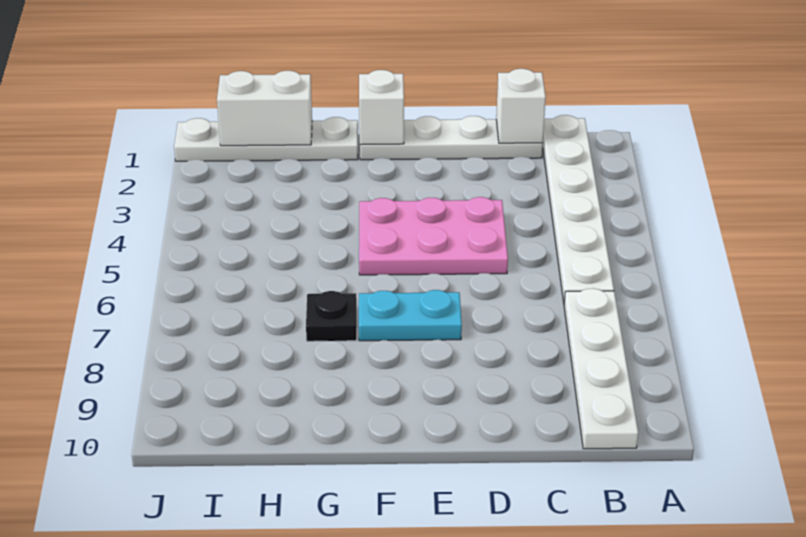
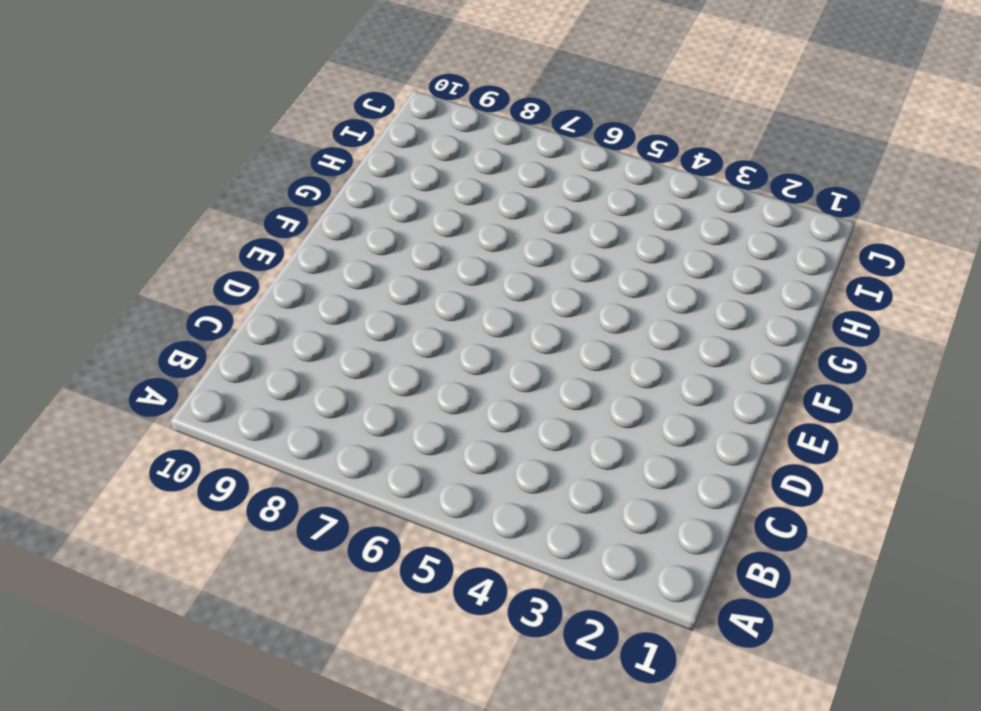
none -> white 1x6 plate [543,115,614,302]
none -> white 1x4 plate [564,288,638,449]

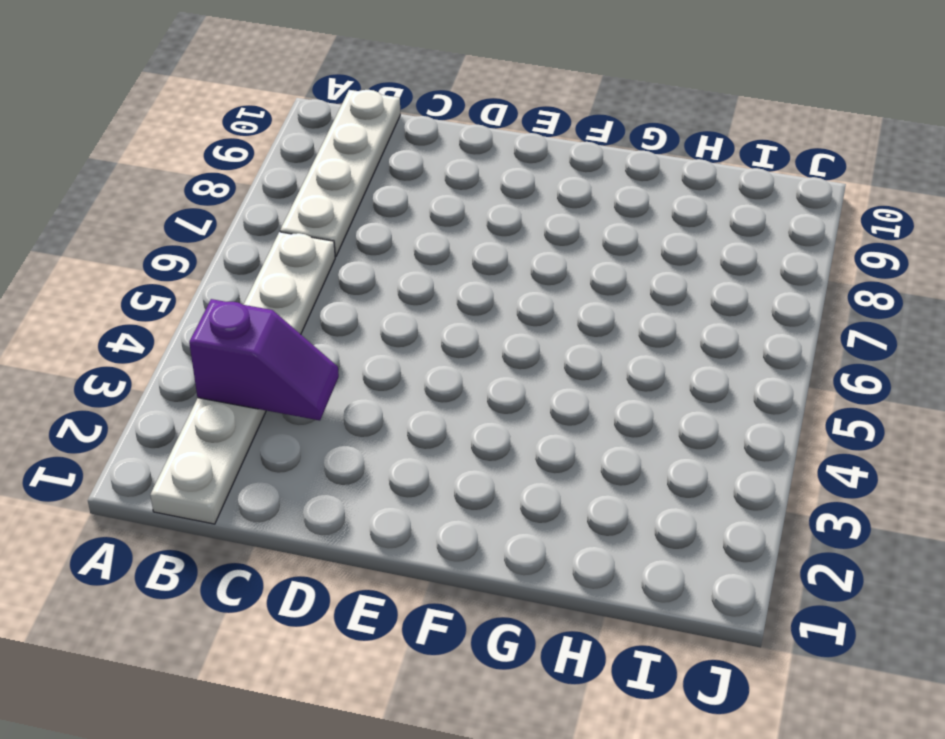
purple 1x2 slope [189,299,339,420] -> none
none -> white 1x4 plate [360,116,543,160]
none -> pink 2x3 plate [359,197,508,275]

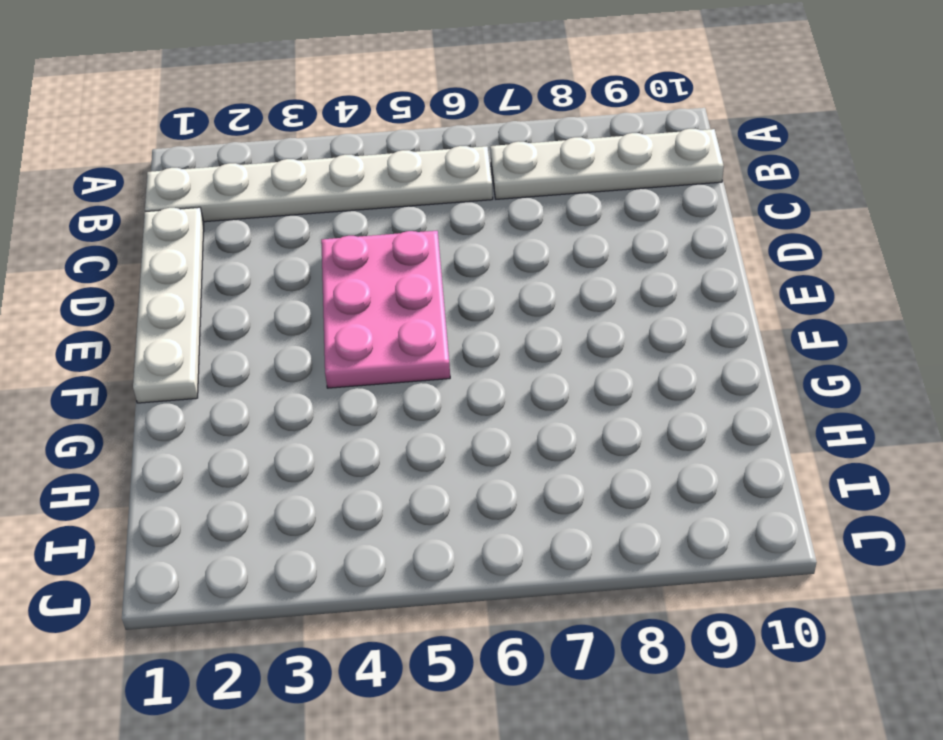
none -> cyan 1x2 plate [359,290,462,341]
none -> white 1x4 plate [174,117,358,161]

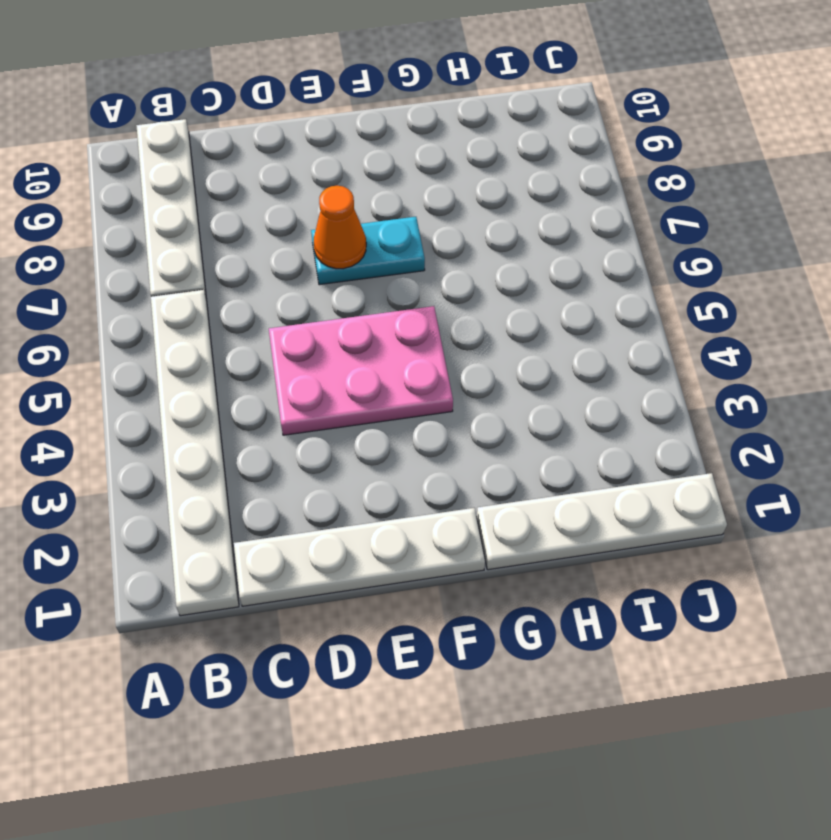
orange 1x1 cone [314,186,366,269] -> none
none -> black 1x1 plate [306,291,357,341]
none -> white 1x1 brick [496,69,546,143]

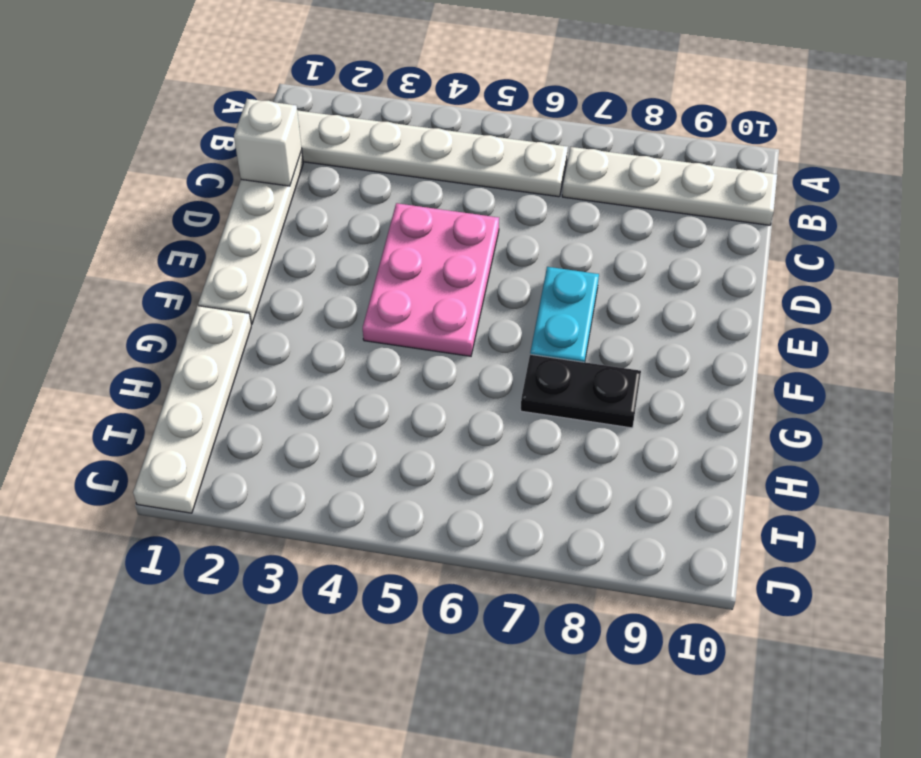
black 1x2 plate [521,354,641,428] -> black 1x1 plate [306,291,357,341]
none -> white 1x1 brick [359,70,404,145]
none -> white 1x2 brick [217,71,312,146]

